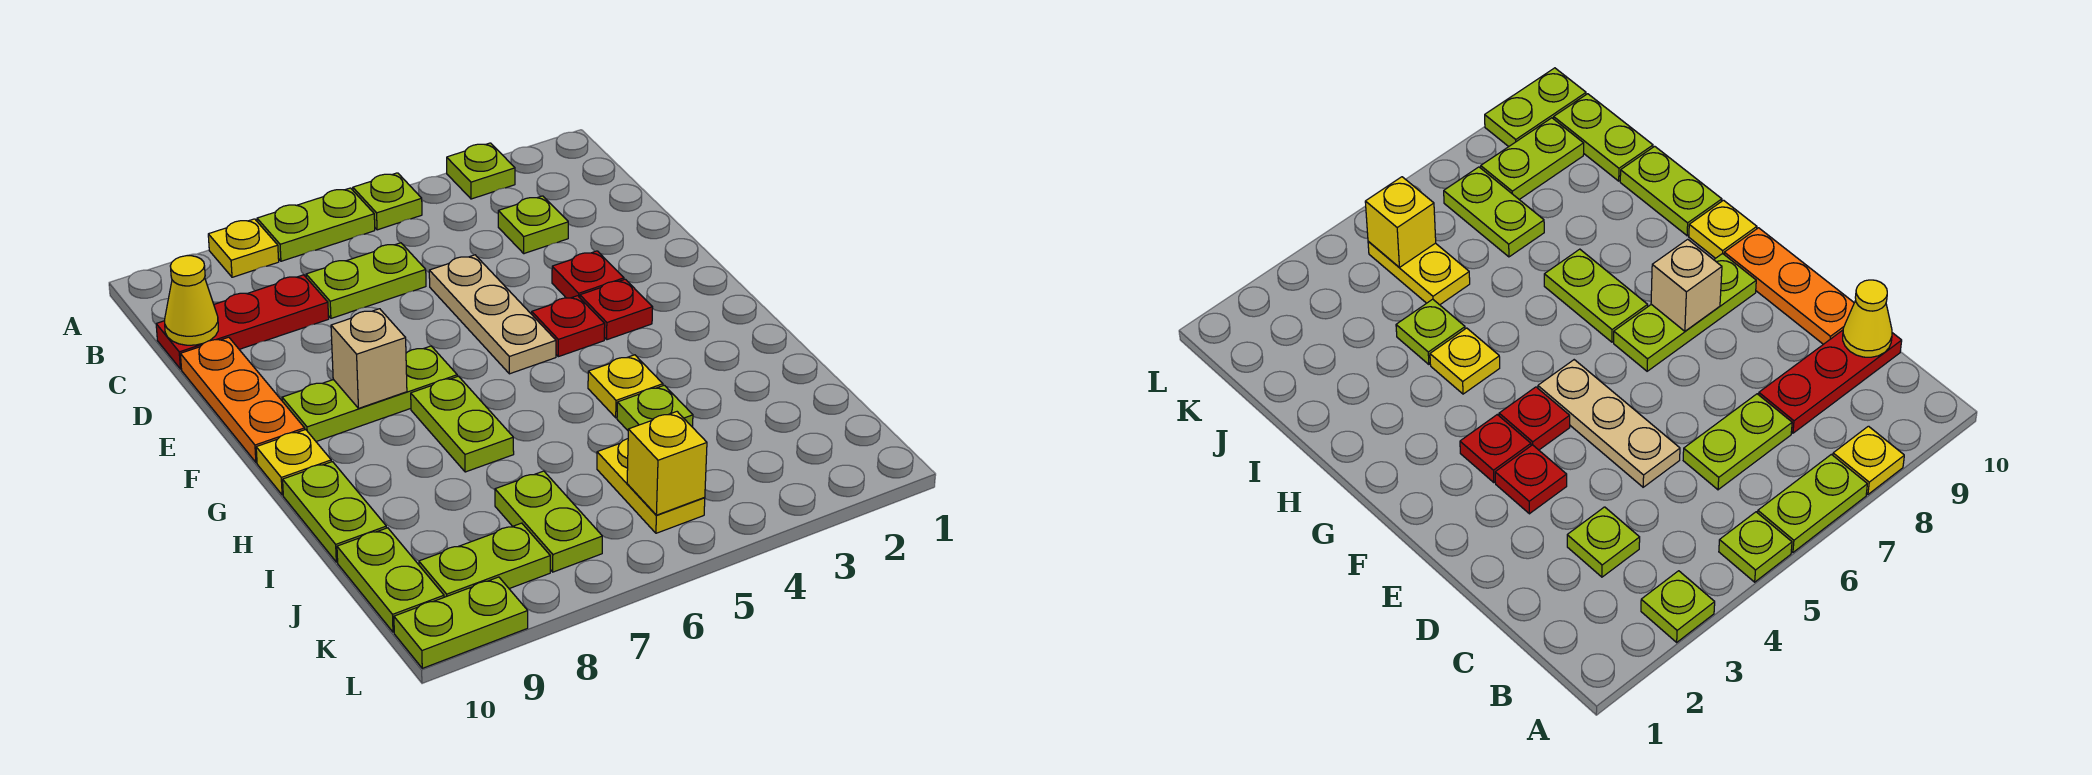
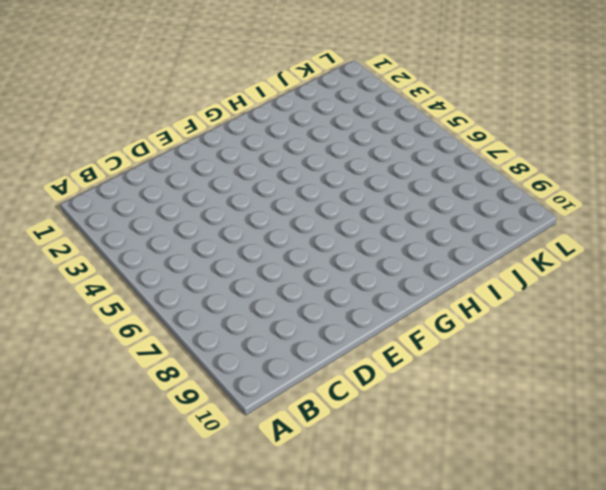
none -> lime 1x1 plate [447,143,515,199]
none -> lime 1x1 plate [353,173,422,230]
none -> lime 1x2 plate [257,188,375,261]

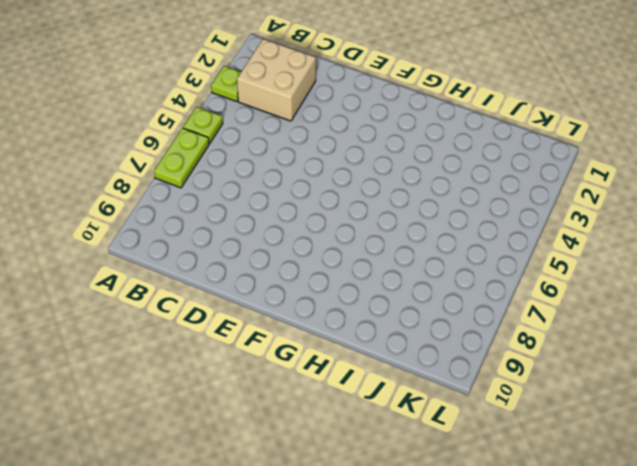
tan 2x2 brick [237,39,316,121] -> lime 1x1 plate [498,196,568,254]
none -> yellow 1x1 plate [208,219,279,277]
none -> lime 1x2 plate [306,243,426,318]
none -> red 1x3 plate [156,275,329,369]

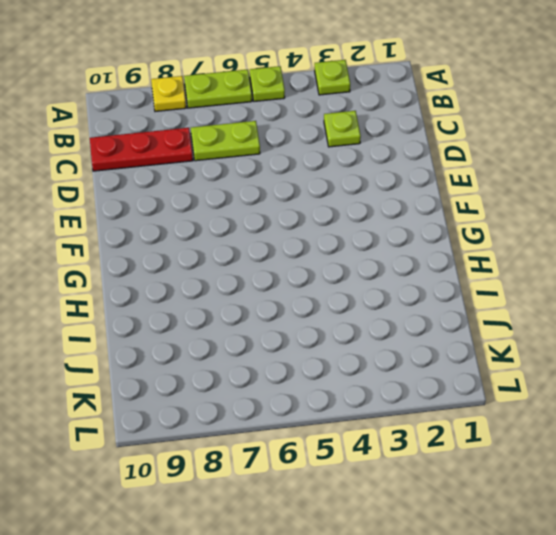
none -> tan 1x3 plate [429,255,556,374]
none -> orange 1x3 plate [180,337,305,462]
none -> red 1x1 plate [552,251,624,298]

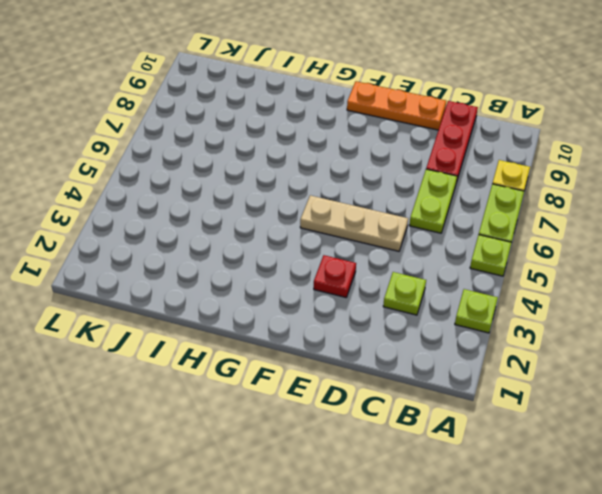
none -> red 1x1 plate [580,279,653,340]
none -> red 1x1 plate [532,296,605,357]
none -> lime 1x3 plate [282,346,457,441]

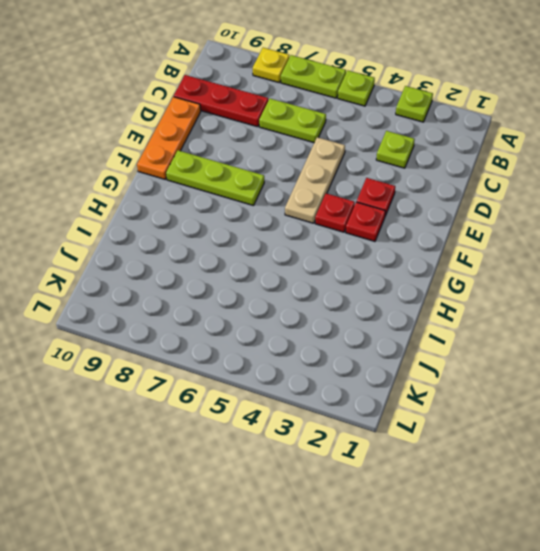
none -> lime 1x2 plate [411,376,514,472]
none -> yellow 1x1 plate [256,430,331,495]
none -> yellow 1x1 plate [588,355,663,418]

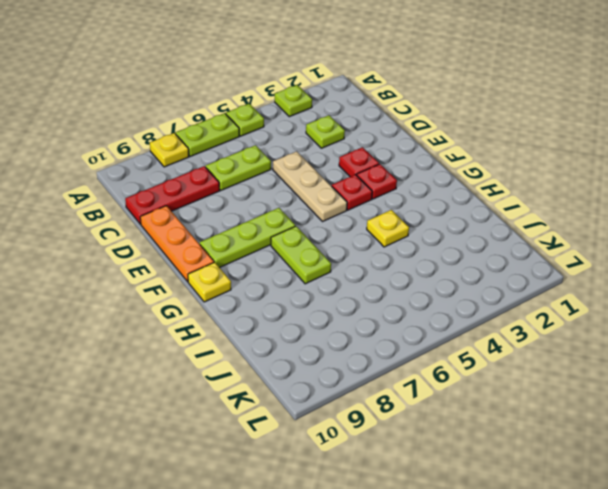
none -> lime 1x2 plate [283,462,386,562]
none -> lime 1x1 plate [617,385,693,430]
none -> yellow 1x2 plate [597,439,705,533]

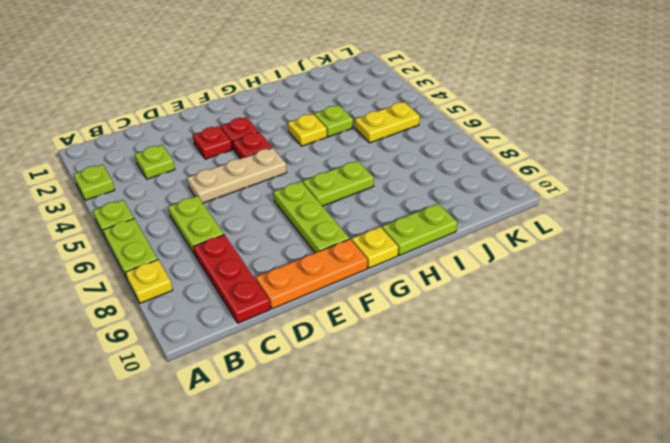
none -> lime 1x2 plate [495,471,602,572]
none -> lime 1x2 plate [337,528,444,632]
none -> lime 1x2 plate [419,523,550,597]

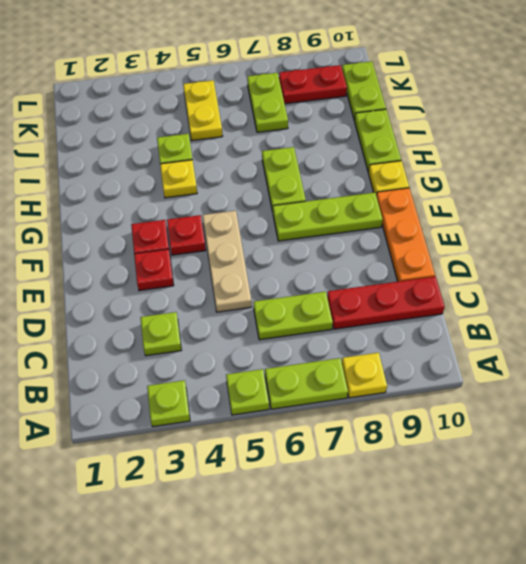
red 1x2 plate [279,65,347,104] -> lime 1x2 plate [419,523,550,597]
none -> lime 1x2 plate [394,577,528,668]
none -> yellow 1x1 cone [165,256,218,345]
none -> tan 1x1 brick [331,309,407,408]

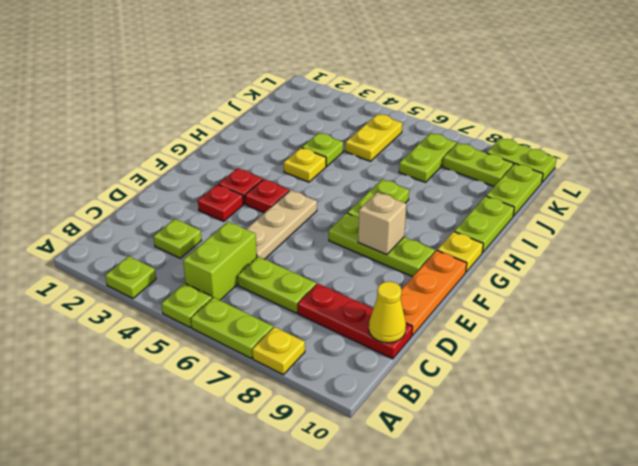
lime 1x2 brick [183,222,257,300] -> none
none -> yellow 1x1 brick [627,412,707,515]

